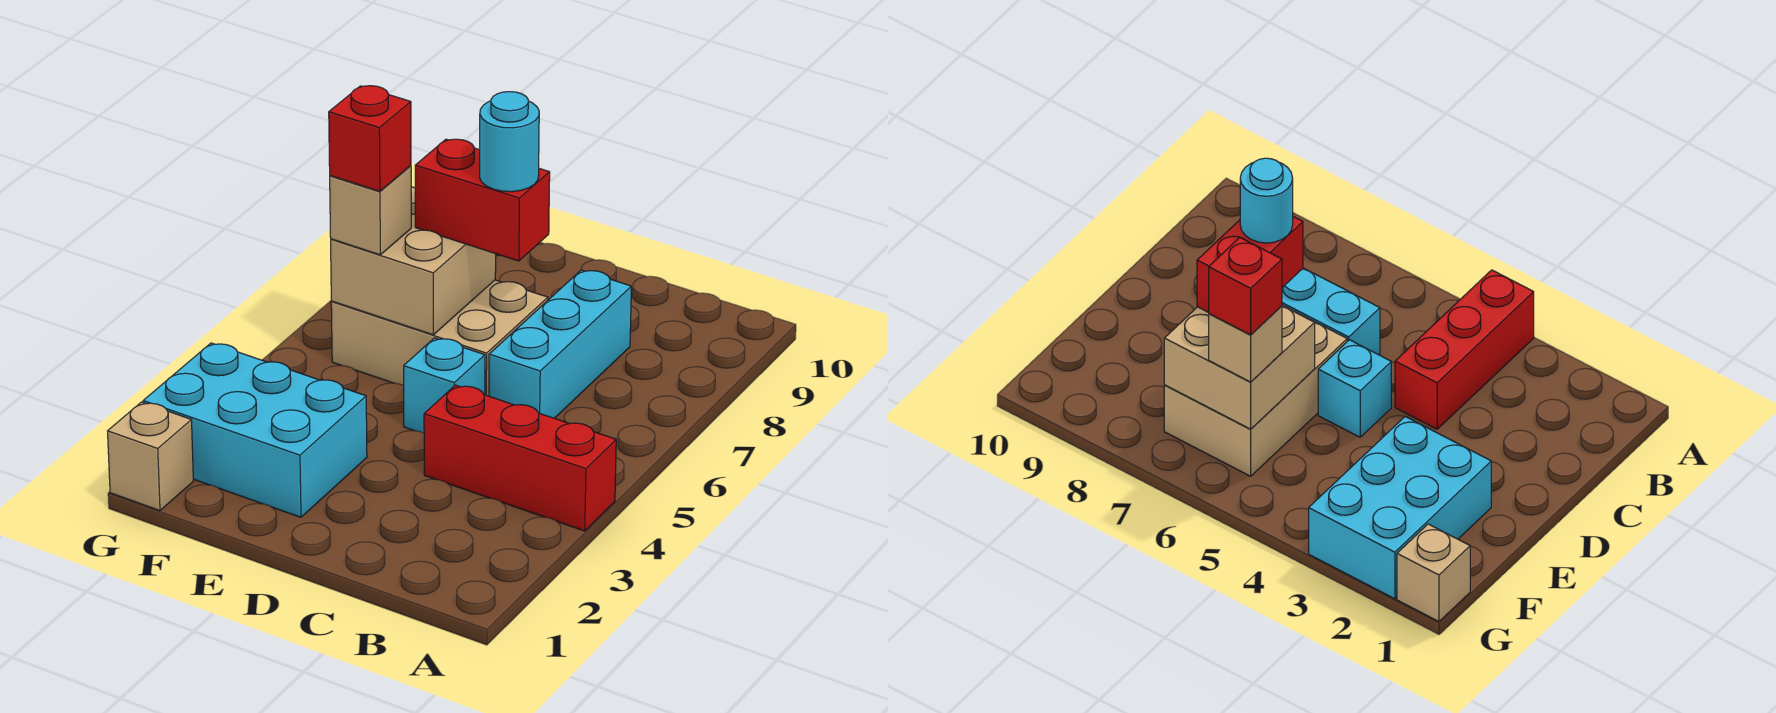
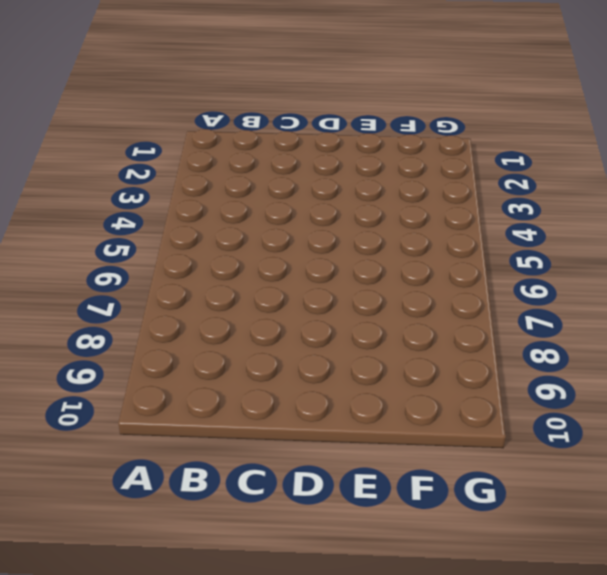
none -> red 1x3 brick [424,385,616,531]
none -> cyan 1x3 brick [489,270,631,418]

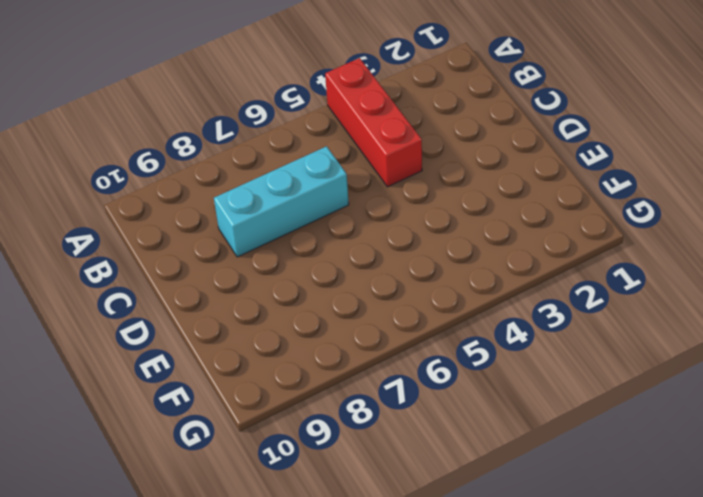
none -> cyan 1x1 brick [404,338,485,433]
none -> tan 2x3 brick [331,280,548,396]

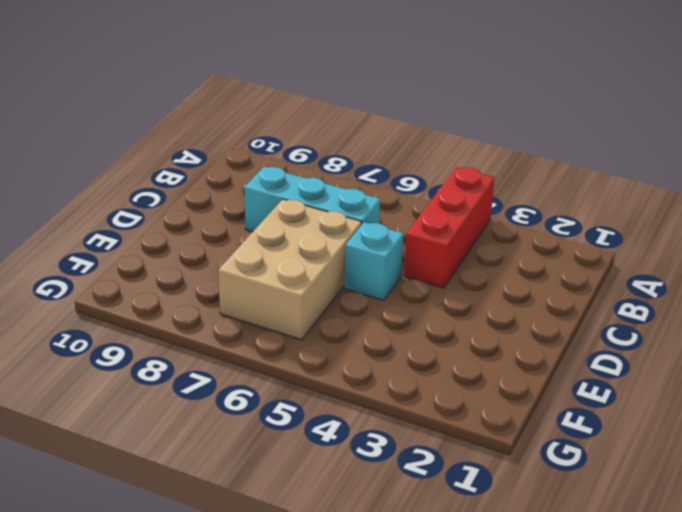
none -> cyan 2x3 brick [143,343,367,517]
none -> tan 1x1 brick [108,402,193,511]

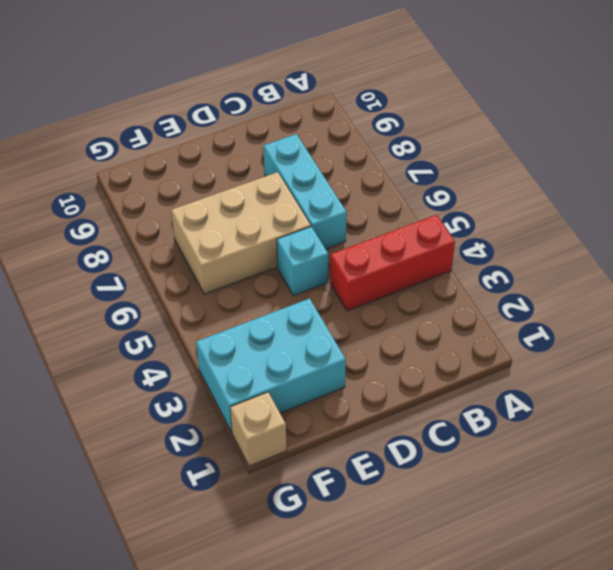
none -> tan 2x2 brick [331,187,496,335]
none -> red 1x2 brick [415,139,550,261]

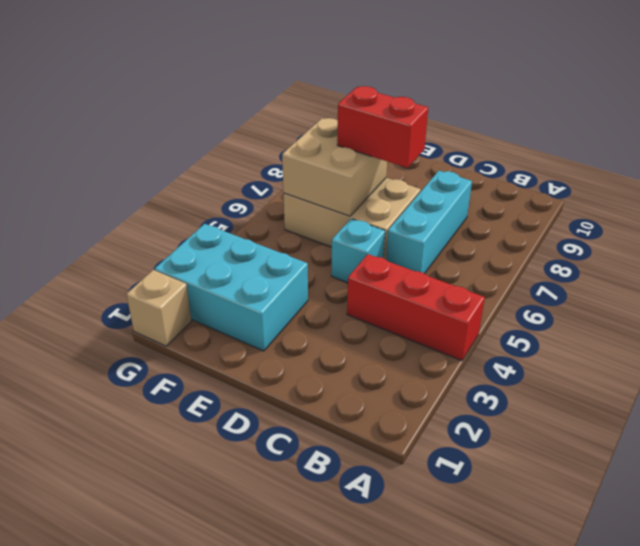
none -> tan 1x1 brick [330,166,411,255]
none -> cyan 1x1 round brick [480,92,539,192]

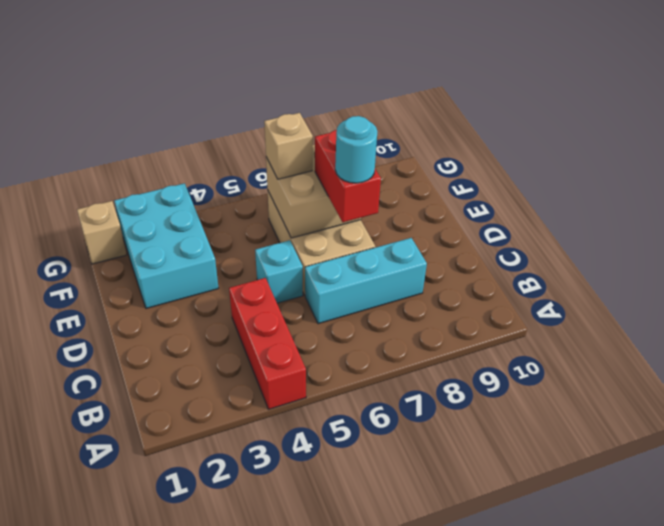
none -> red 1x1 brick [329,86,411,191]

